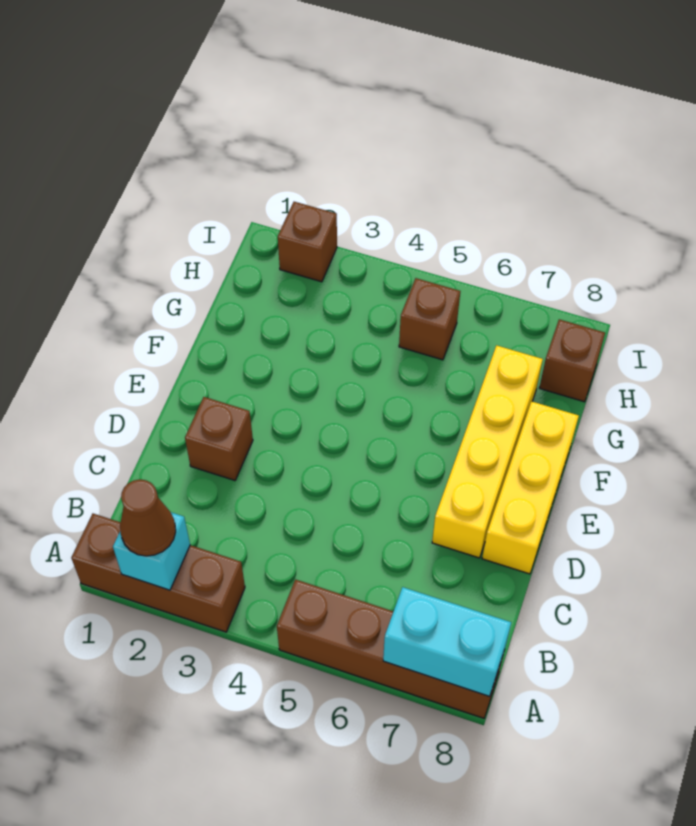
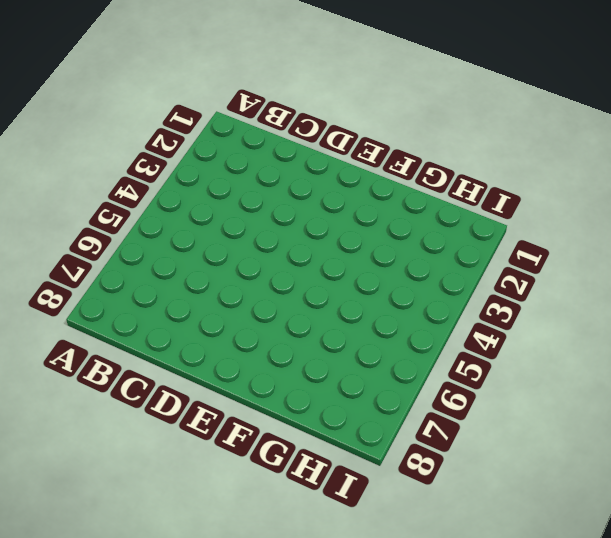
none -> brown 1x3 brick [71,514,245,632]
none -> brown 1x4 brick [277,580,504,718]

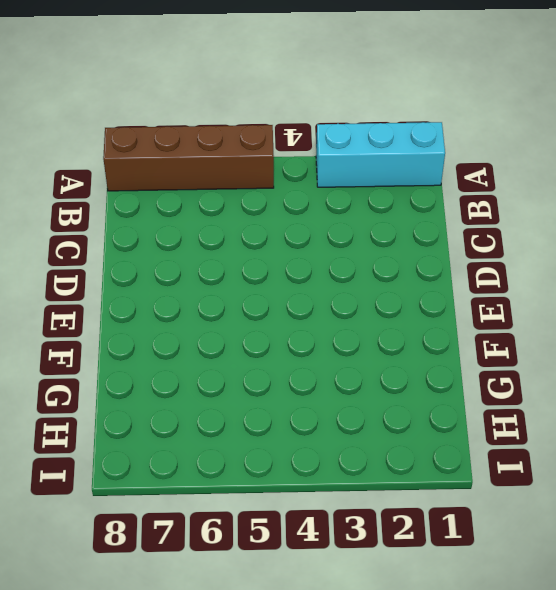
cyan 1x3 brick [316,122,445,187] -> brown 1x3 brick [71,514,245,632]
none -> brown 1x1 brick [185,397,253,480]
none -> yellow 1x4 brick [432,345,543,558]

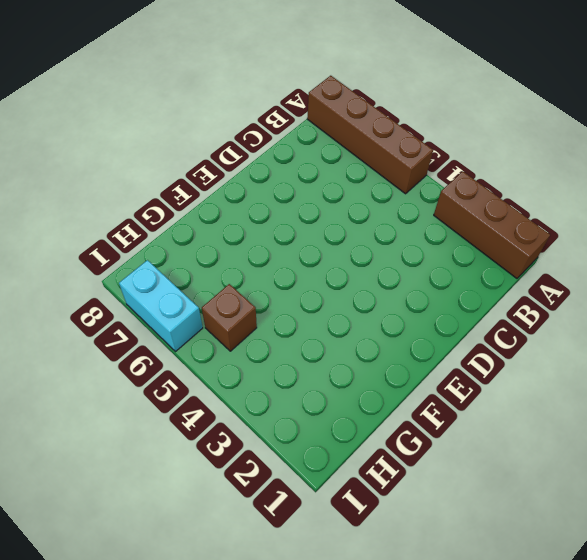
cyan 1x2 brick [119,260,203,352] -> cyan 1x2 brick moved to [383,587,511,696]
none -> brown 1x1 brick [185,397,253,480]
none -> yellow 1x4 brick [432,345,543,558]

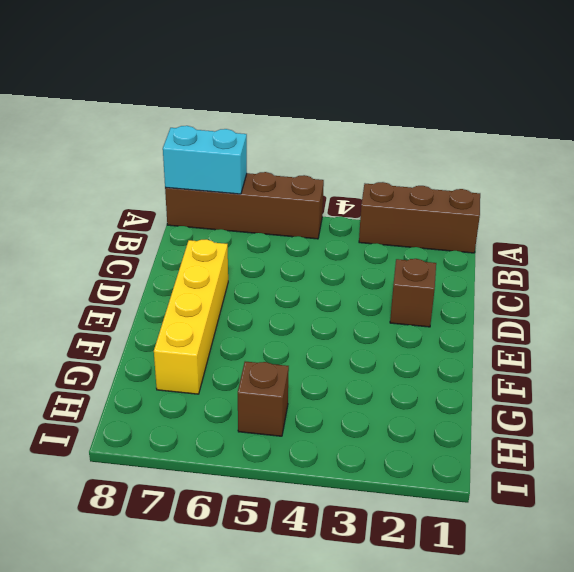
none -> yellow 1x3 brick [482,401,579,574]
none -> brown 1x1 brick [540,319,605,402]

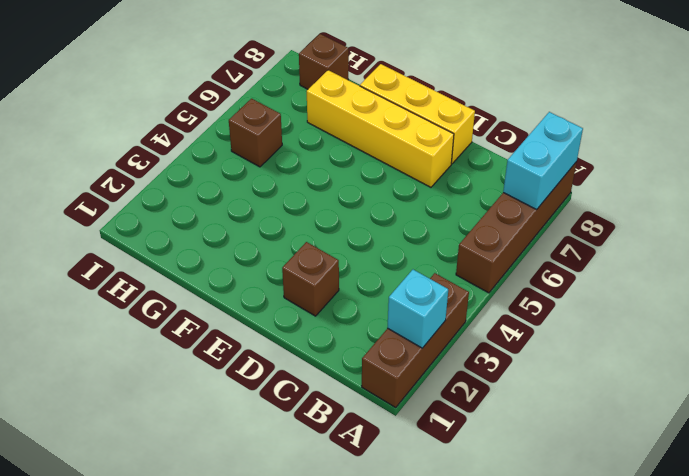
none -> brown 1x1 brick [278,202,337,282]
none -> brown 1x1 cone [120,479,176,556]

